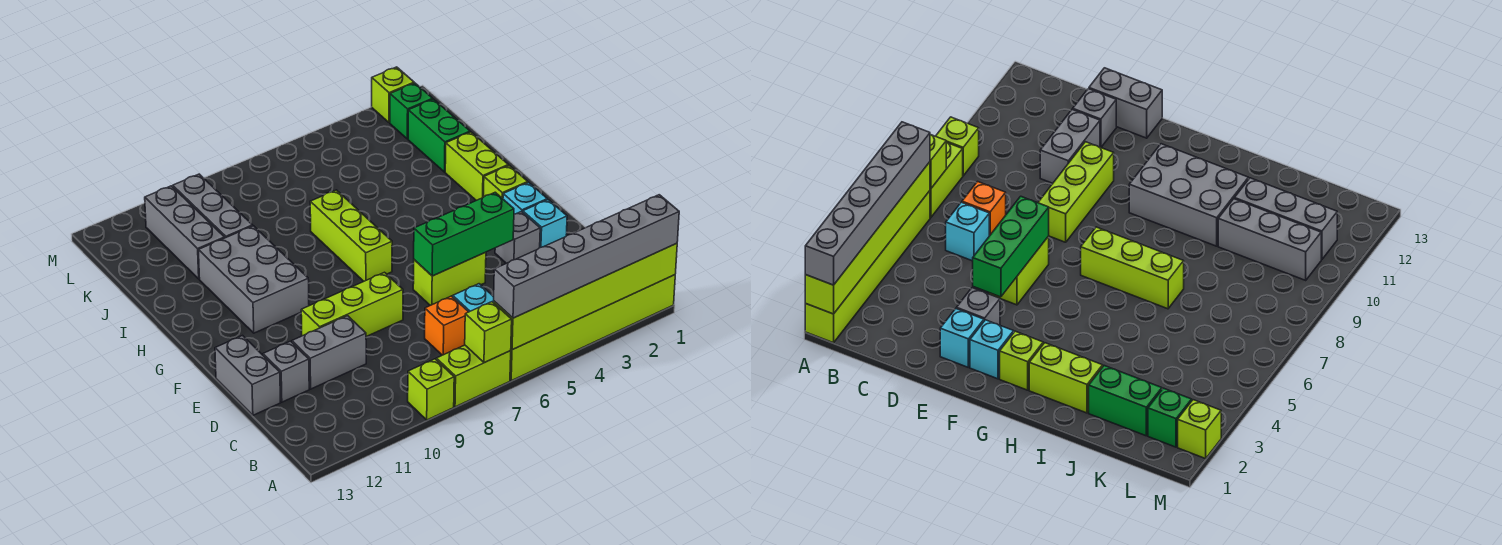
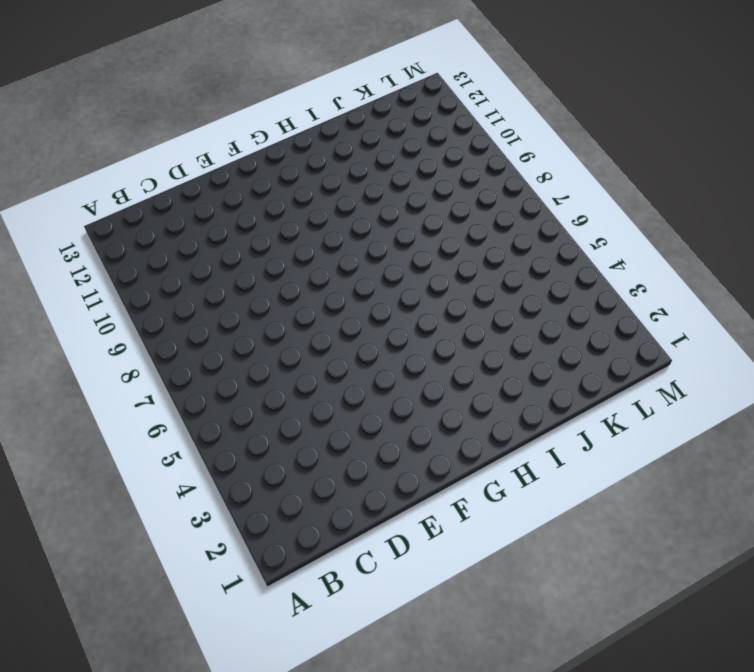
none -> lime 1x6 brick [510,275,675,381]
none -> lime 1x2 brick [436,345,511,407]
none -> lime 1x1 brick [408,359,454,420]

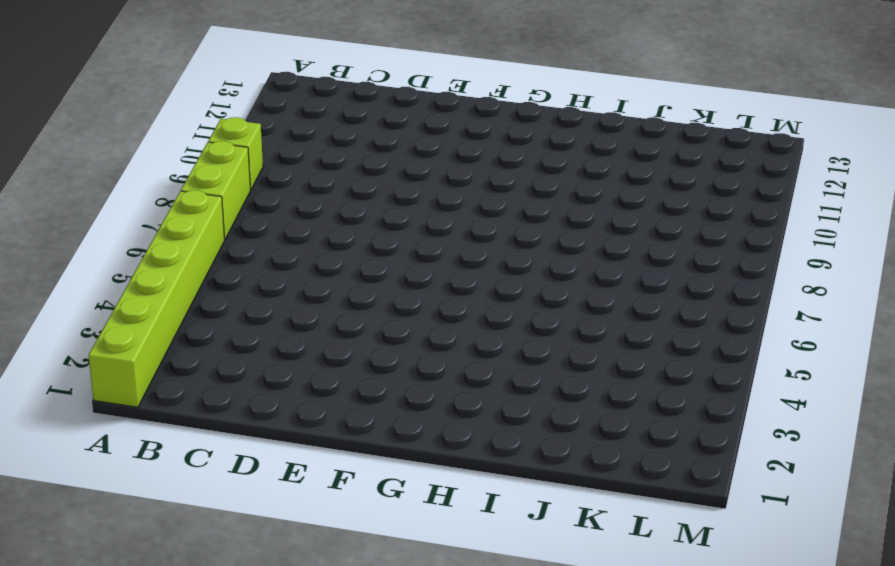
none -> cyan 1x1 brick [453,284,494,312]
none -> orange 1x1 brick [425,296,468,355]
none -> grey 1x2 brick [292,316,366,389]

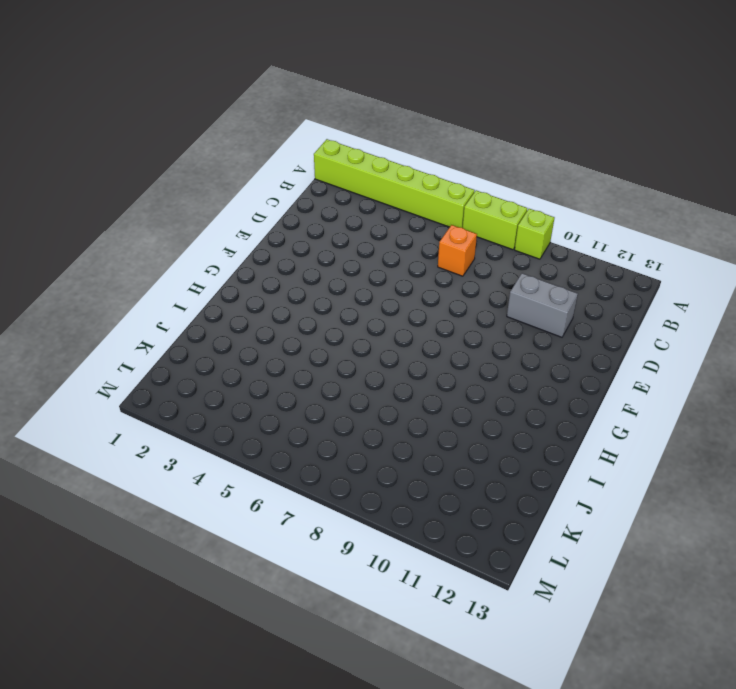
none -> cyan 1x1 brick [453,284,494,312]
none -> grey 1x1 brick [263,341,309,402]
none -> grey 1x2 brick [215,336,281,415]

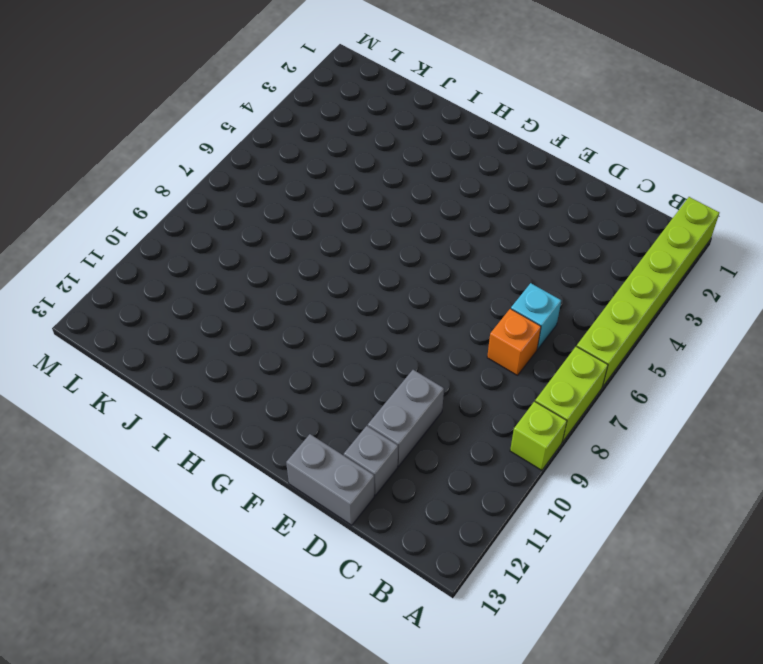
none -> cyan 1x1 brick [523,200,567,248]
none -> grey 1x1 brick [495,212,540,263]
none -> lime 1x2 brick [413,252,486,305]

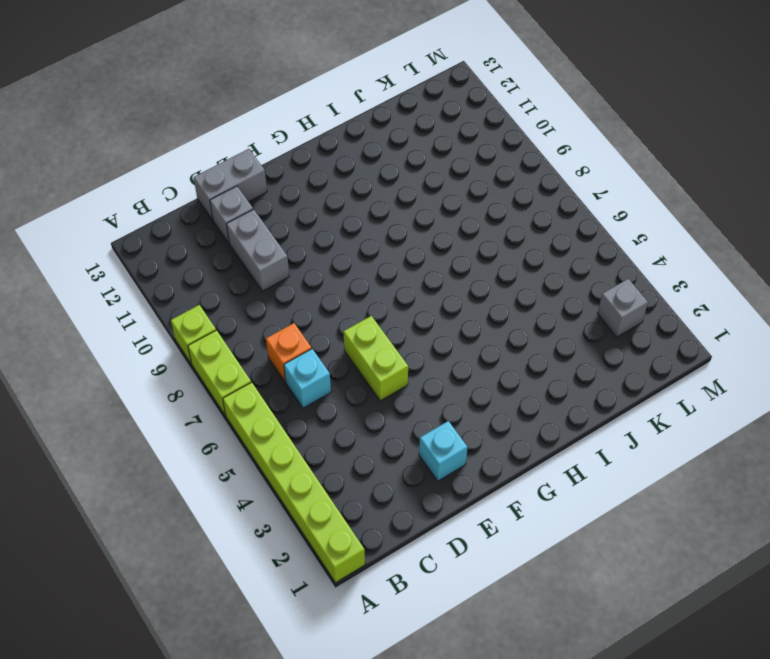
grey 1x1 brick [598,279,648,337] -> grey 1x1 brick moved to [495,212,540,263]
none -> lime 1x3 brick [301,272,403,337]
none -> cyan 1x1 brick [503,182,547,214]
none -> lime 1x1 brick [483,165,528,199]

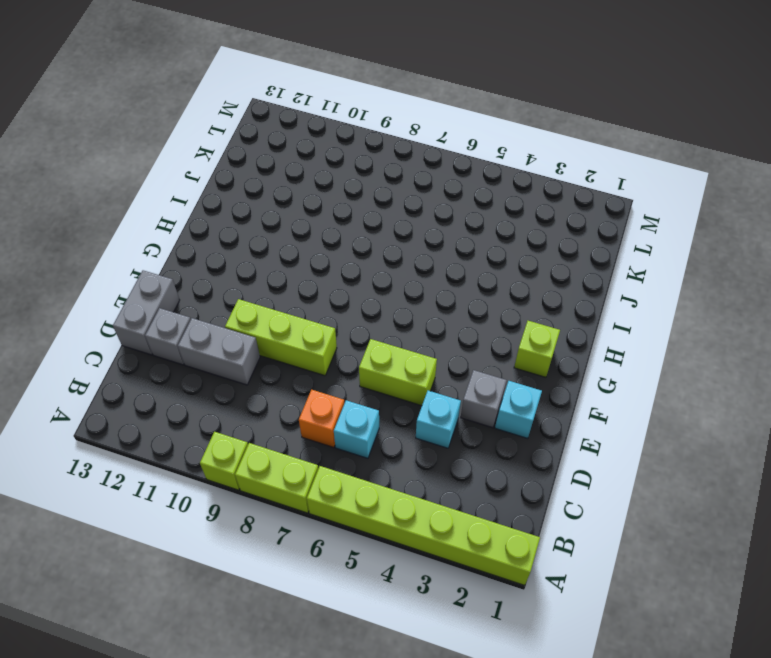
cyan 1x1 brick [416,391,461,448] -> cyan 1x1 brick moved to [503,182,547,214]
none -> lime 1x3 brick [310,190,392,281]
none -> grey 2x3 brick [199,226,309,333]
none -> lime 1x2 brick [445,132,508,200]

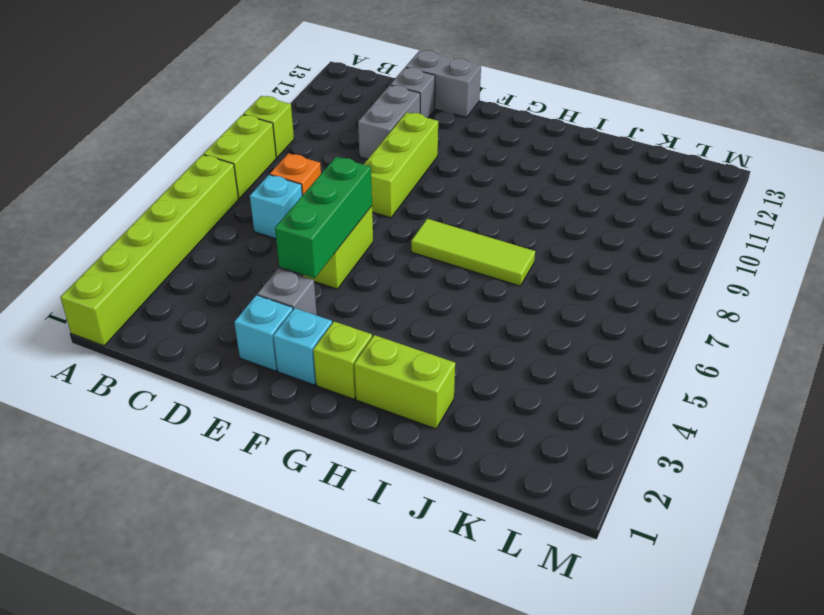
lime 1x3 tile [411,219,535,286] -> lime 1x3 brick [310,190,392,281]
none -> grey 2x3 brick [199,226,309,333]
none -> green 1x2 brick [408,99,470,172]
none -> grey 1x3 brick [173,174,253,238]

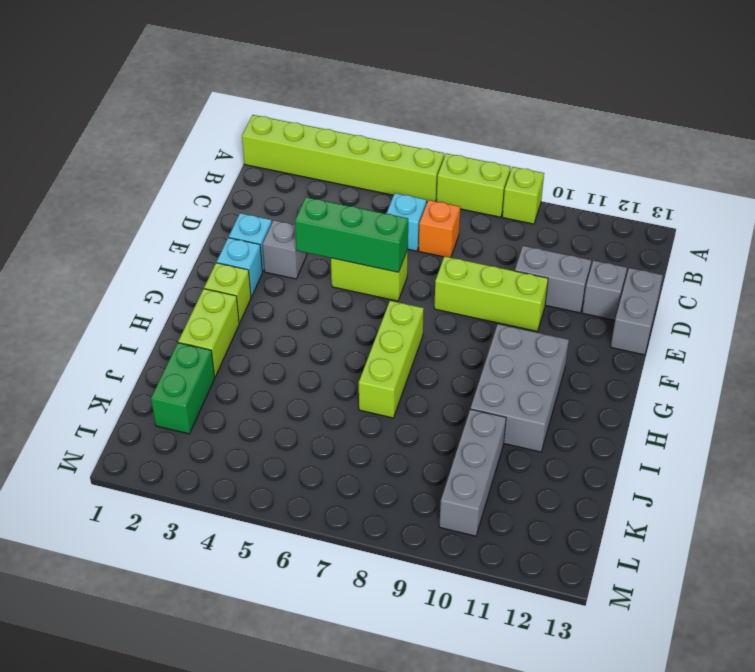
none -> grey 1x3 brick [145,186,225,279]
none -> green 1x1 brick [390,83,433,139]
none -> lime 1x1 brick [372,67,414,123]

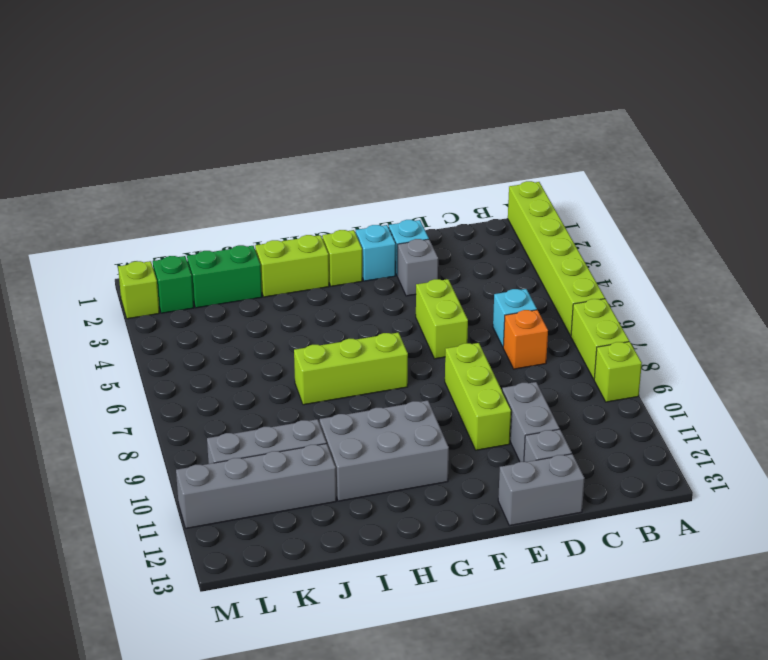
grey 1x4 brick [176,444,336,528] -> grey 1x3 brick [145,186,225,279]
none -> lime 1x6 brick [494,243,677,350]
none -> lime 1x1 brick [465,302,512,363]
none -> green 1x3 brick [414,192,514,276]

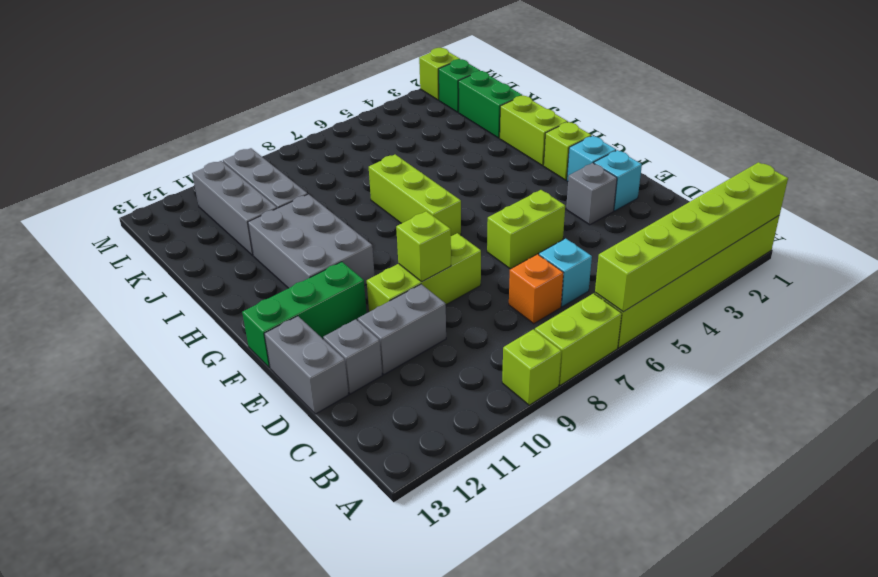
lime 1x1 brick [396,211,451,282] -> lime 1x1 brick moved to [465,302,512,363]
green 1x3 brick [242,262,367,368] -> green 1x3 brick moved to [414,192,514,276]
none -> grey 1x6 brick [494,195,679,318]

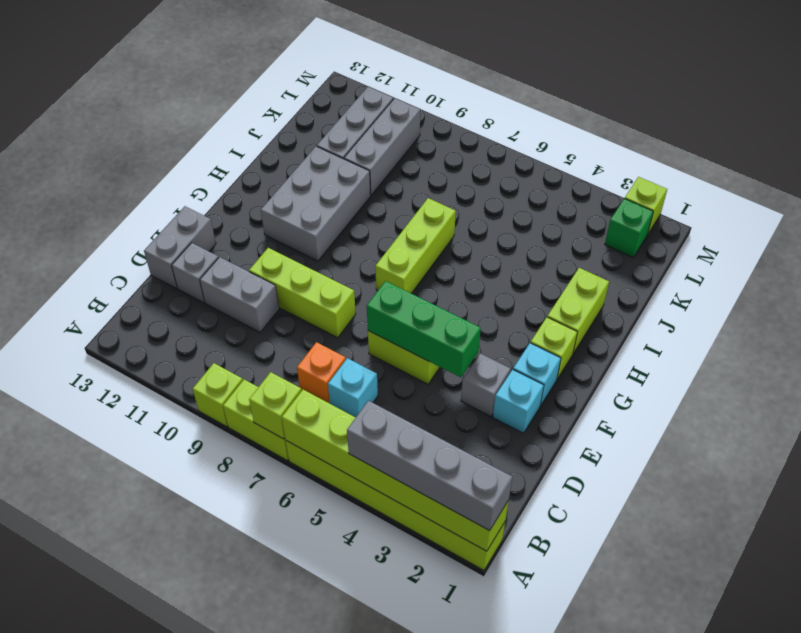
grey 1x4 brick [347,401,512,531] -> grey 1x6 brick [494,195,679,318]
none -> green 1x2 brick [408,99,470,172]

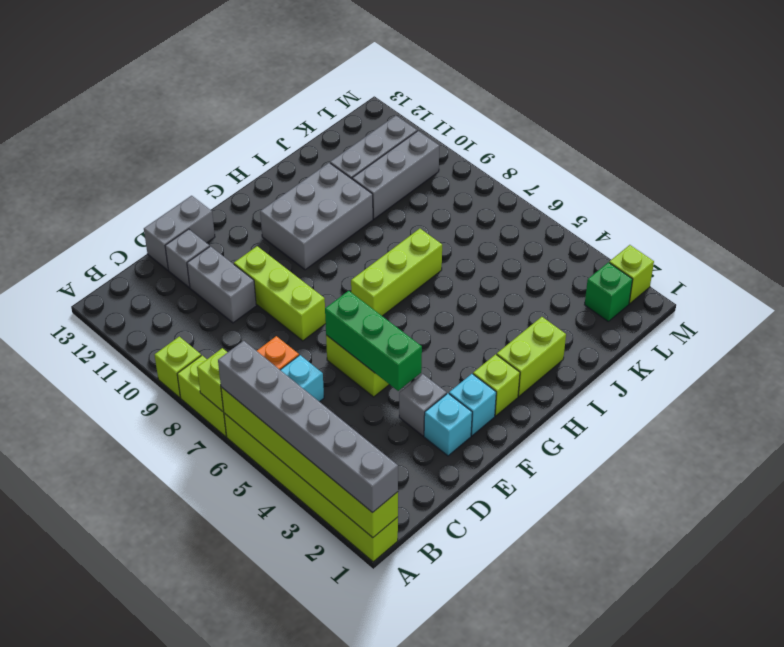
none -> green 1x2 brick [408,99,470,172]

